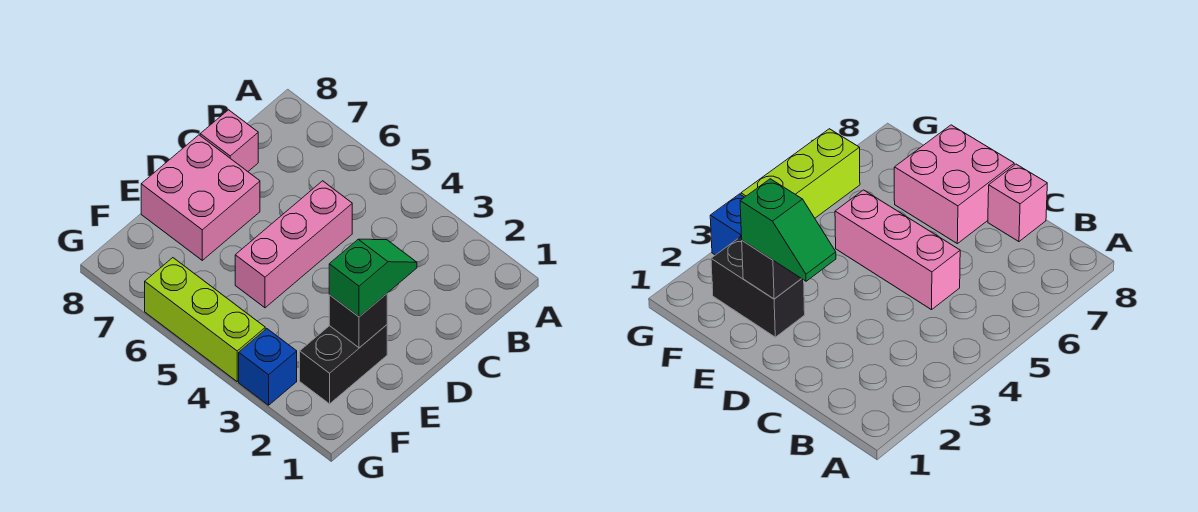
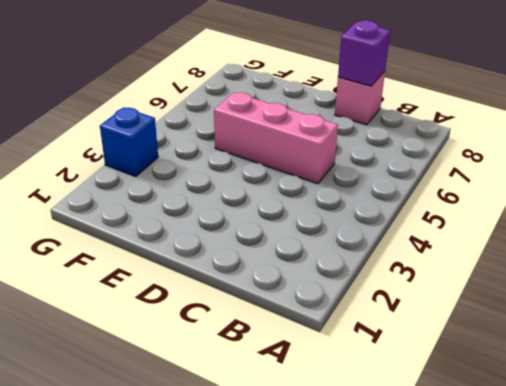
purple 1x1 brick [338,20,390,86] -> none
none -> pink 2x2 brick [141,135,260,260]
none -> black 1x2 brick [300,325,387,404]

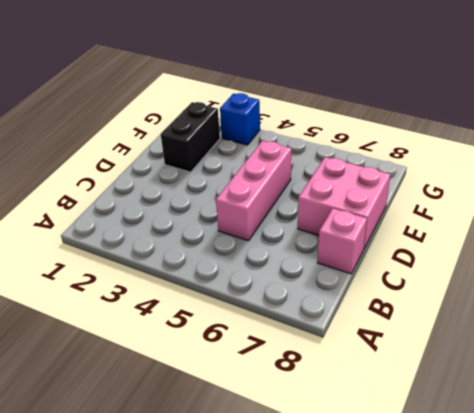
none -> lime 1x3 brick [145,258,265,381]
none -> black 1x1 brick [329,294,387,348]

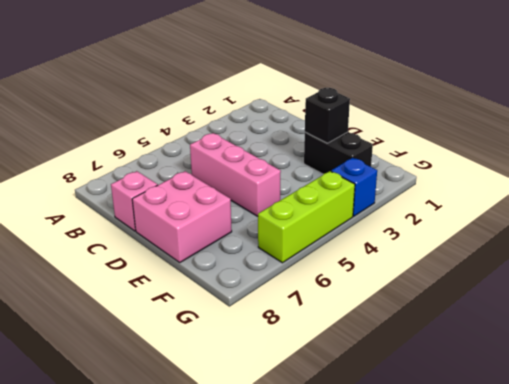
none -> green 1x2 slope [329,239,417,317]

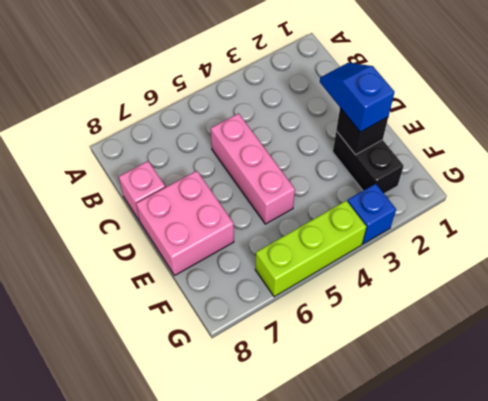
blue 1x2 slope [320,63,395,132] -> green 1x2 slope [329,239,417,317]

